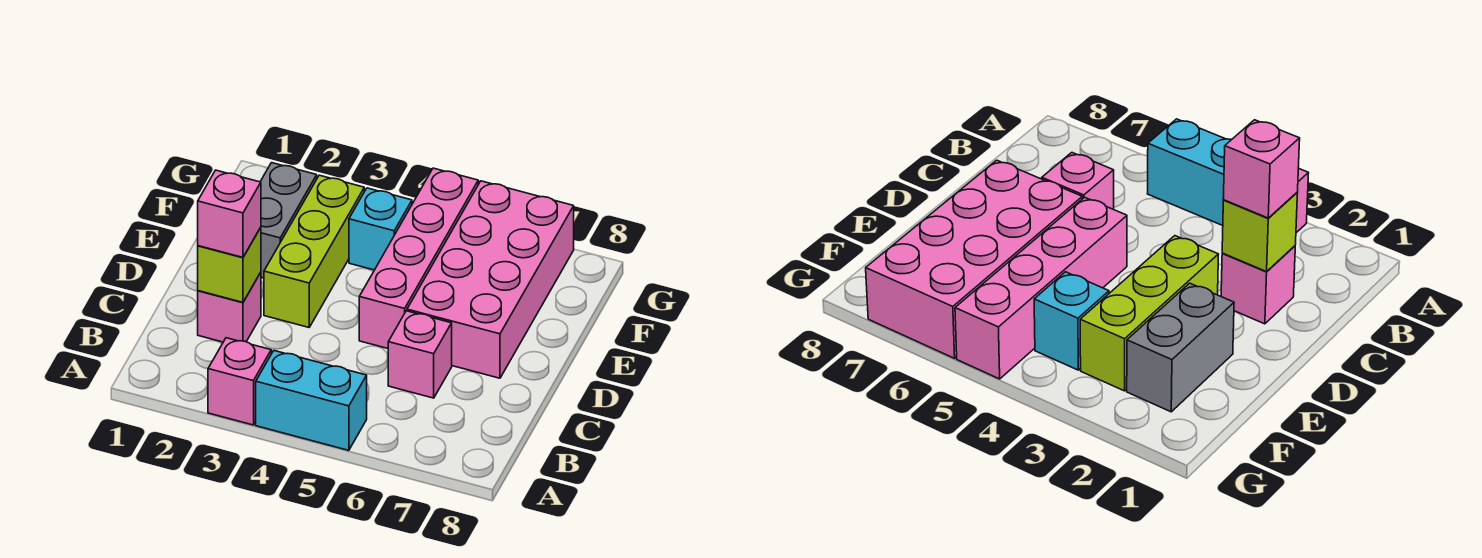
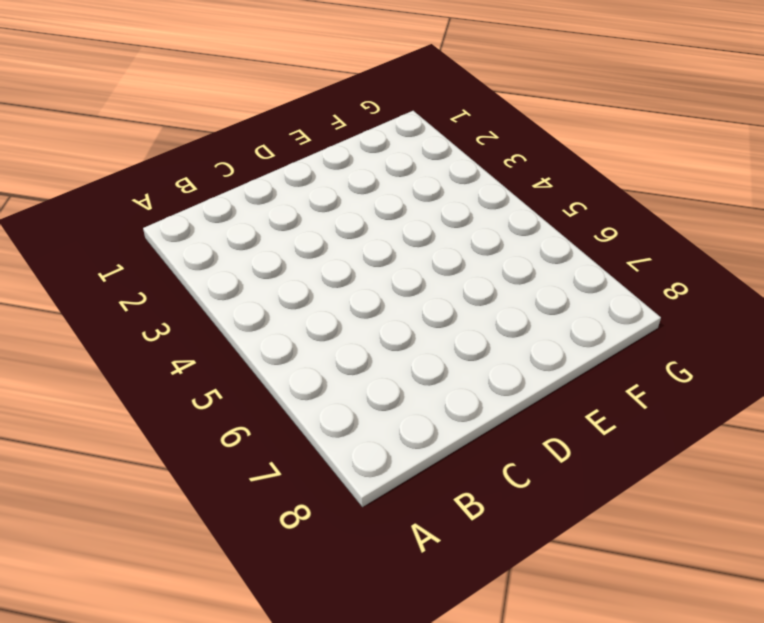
none -> pink 1x1 brick [208,338,271,425]
none -> cyan 1x2 brick [256,351,367,450]

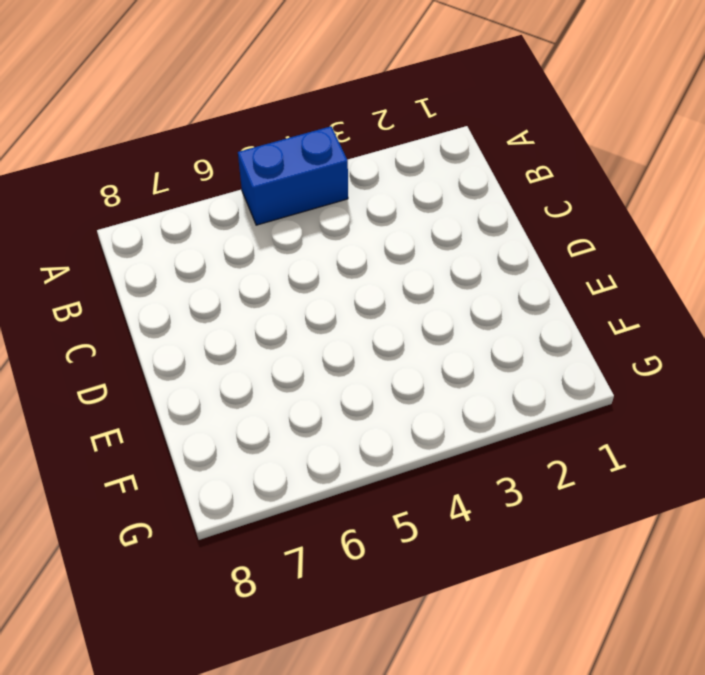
blue 1x2 brick [238,126,348,225] -> cyan 1x2 brick [256,351,367,450]
none -> pink 1x1 brick [208,338,271,425]
none -> pink 1x1 brick [198,272,261,342]

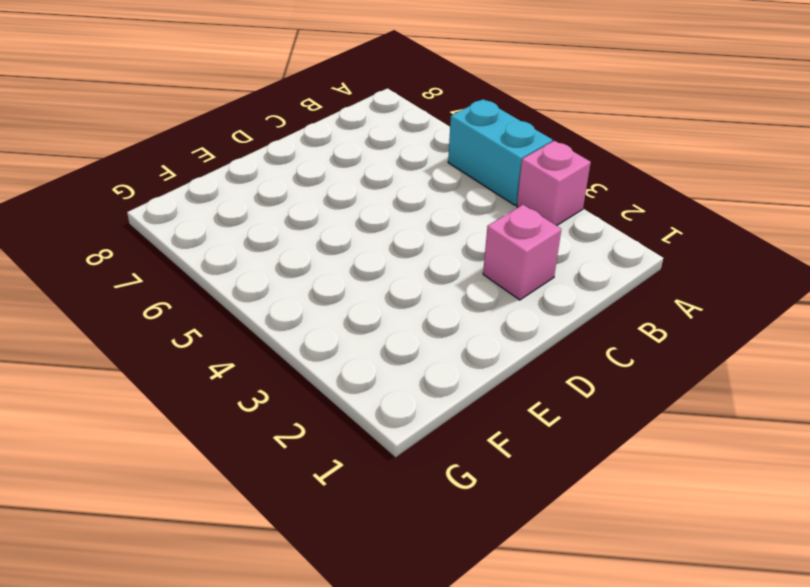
none -> pink 1x1 brick [388,311,452,398]
none -> lime 1x3 brick [264,175,364,327]

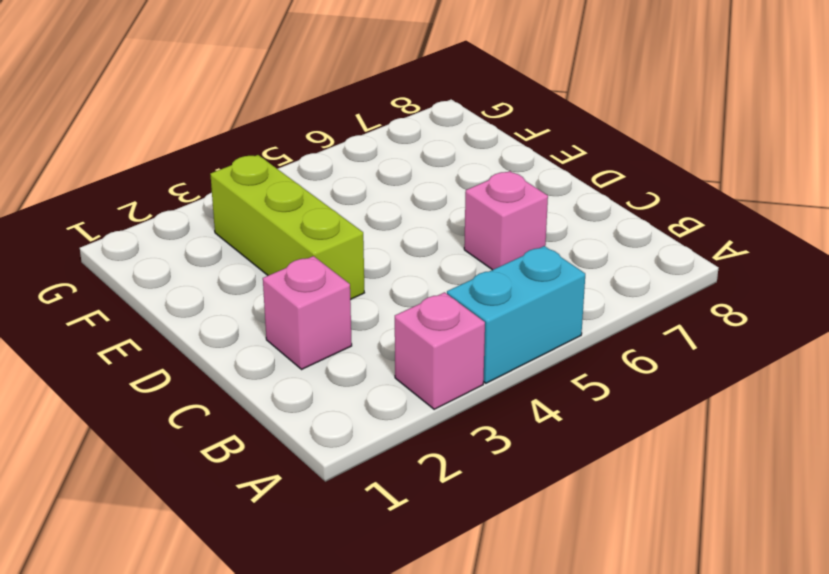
none -> pink 1x4 brick [359,168,478,348]
none -> pink 2x4 brick [407,181,574,378]

